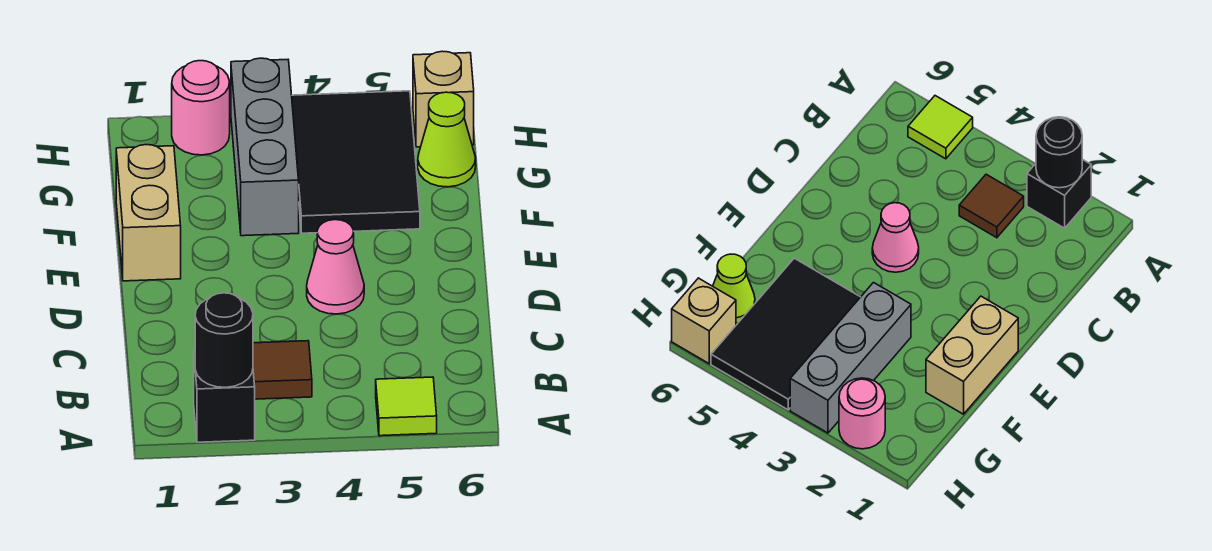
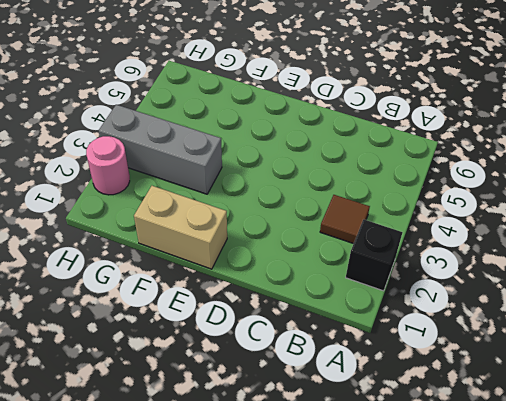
none -> lime 1x1 tile [376,377,437,436]
none -> pink 1x1 cone [307,220,364,314]

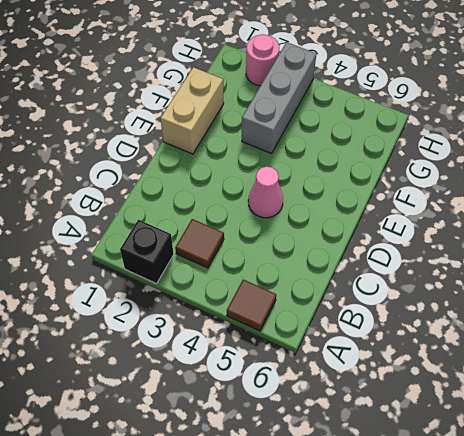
brown 1x1 tile [227,280,276,331] -> lime 1x1 tile [376,377,437,436]
none -> black 2x3 tile [292,91,420,233]
none -> lime 1x1 cone [418,92,476,187]

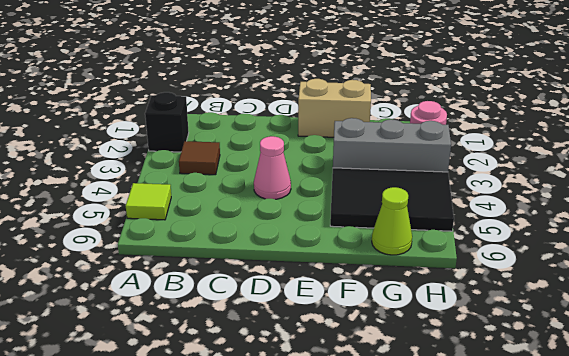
none -> tan 1x1 brick [413,51,474,147]
none -> black 1x1 round brick [195,293,253,387]

